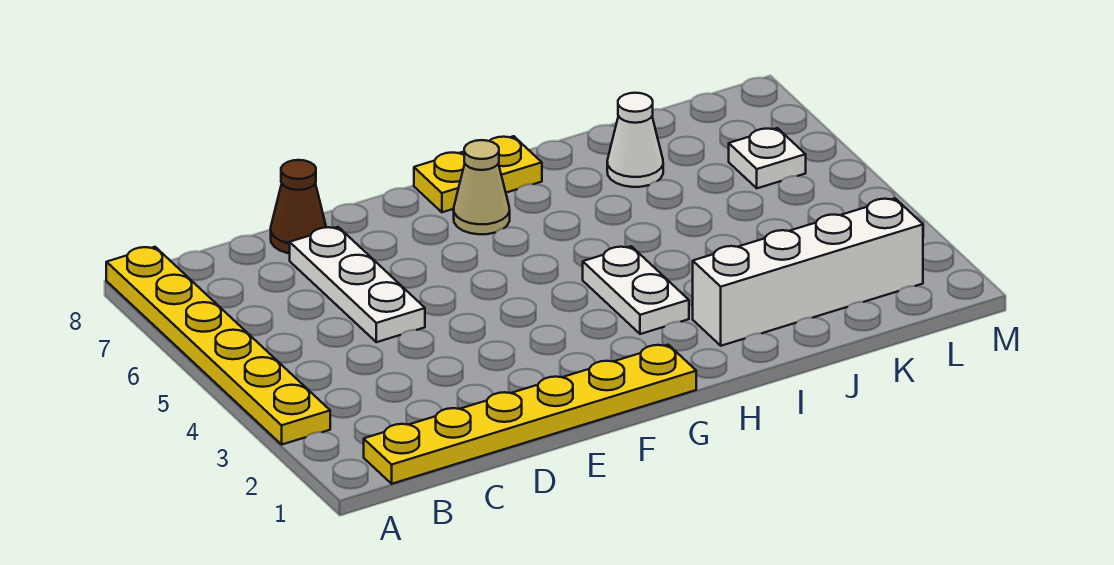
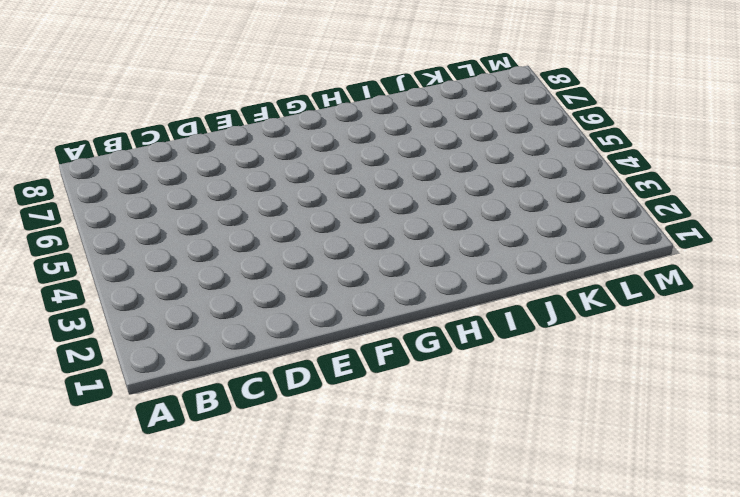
none -> yellow 1x6 plate [106,247,330,444]
none -> yellow 1x6 plate [364,345,696,484]

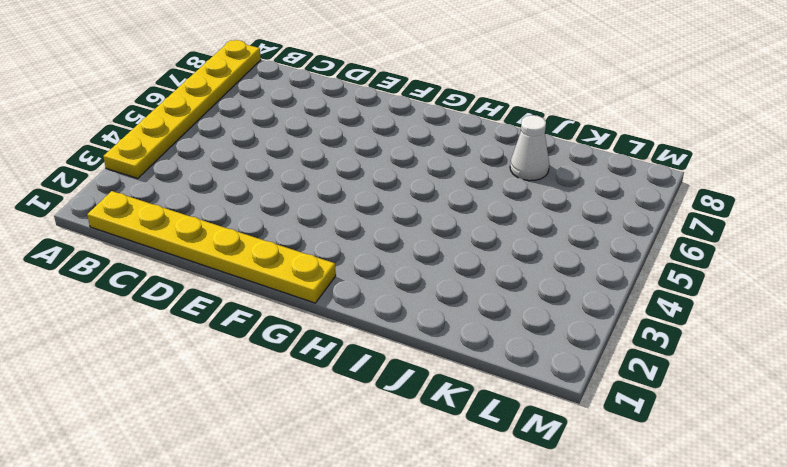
none -> white 1x3 plate [290,227,425,342]
none -> brown 1x1 cone [271,160,326,253]

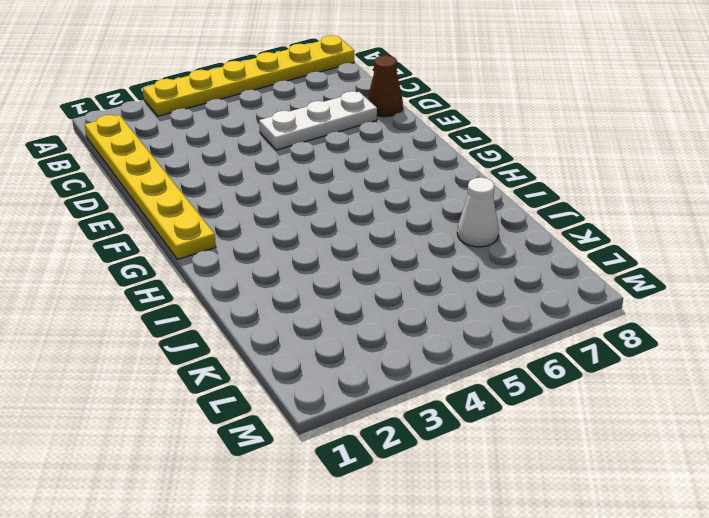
none -> tan 1x1 cone [454,140,510,234]
none -> yellow 1x2 plate [414,136,542,212]

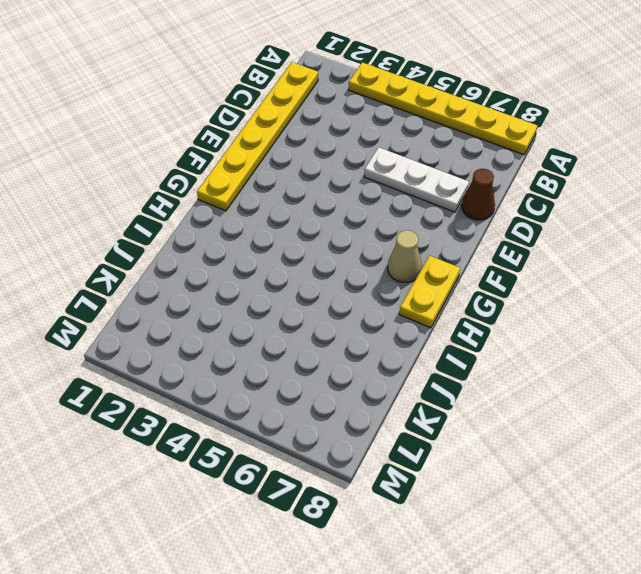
none -> white 1x2 plate [583,246,689,334]
none -> white 1x4 brick [693,198,923,346]

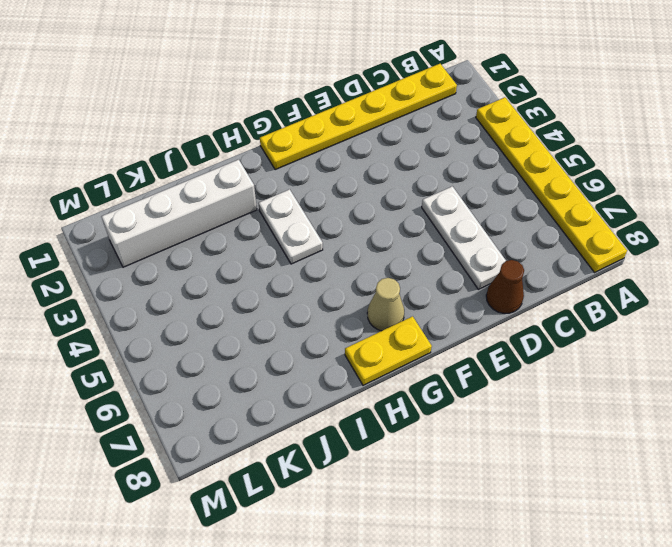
none -> white 1x1 cone [607,93,663,187]
none -> white 1x1 plate [729,128,806,188]

